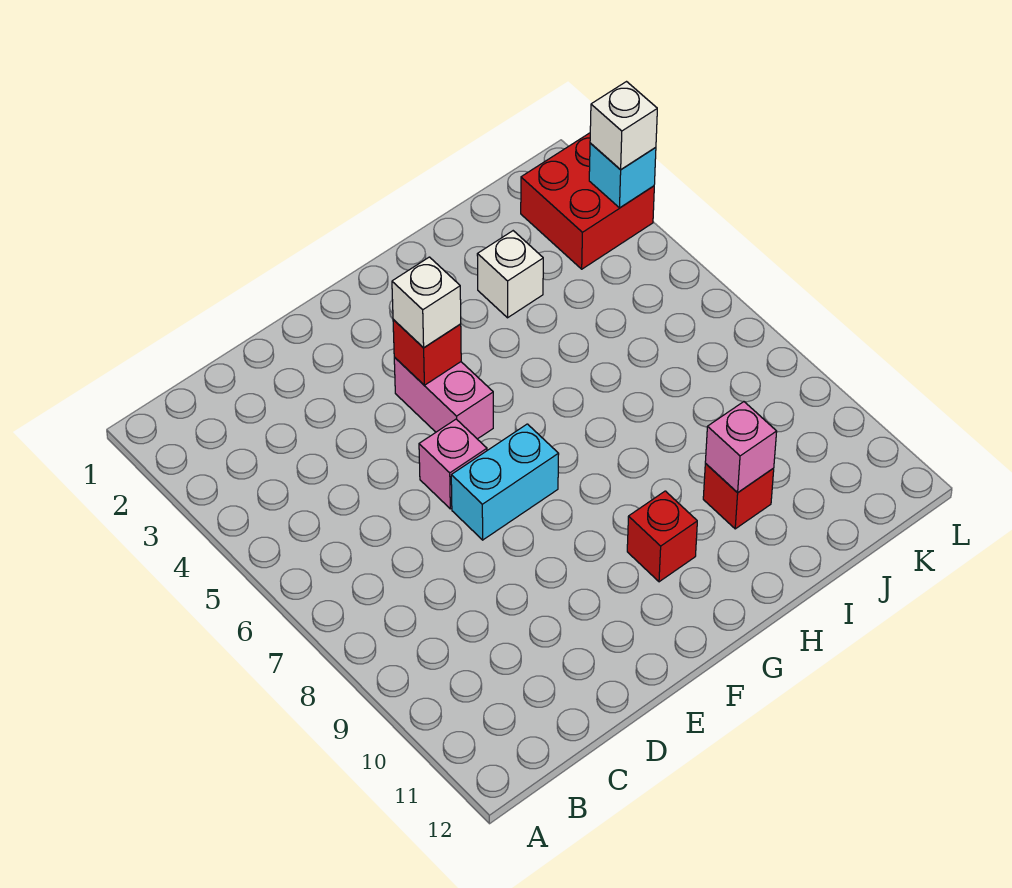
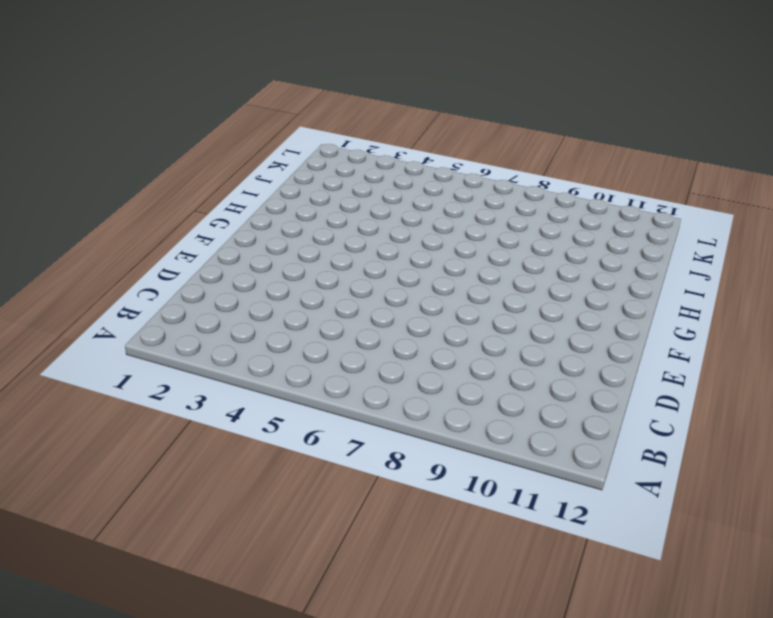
none -> pink 1x1 brick [419,419,487,509]
none -> cyan 1x2 brick [451,424,559,540]
none -> pink 1x2 brick [394,357,493,439]

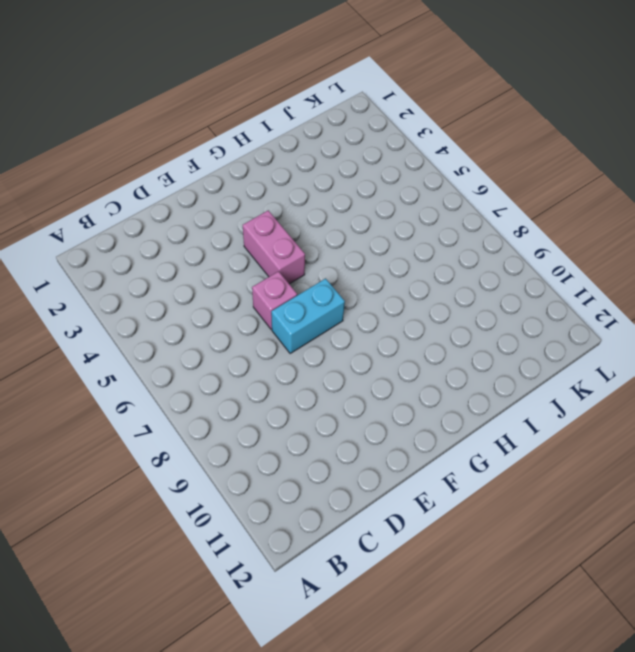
none -> red 1x1 brick [627,491,697,582]
none -> white 1x1 brick [477,231,543,318]
none -> red 1x1 brick [703,463,774,529]

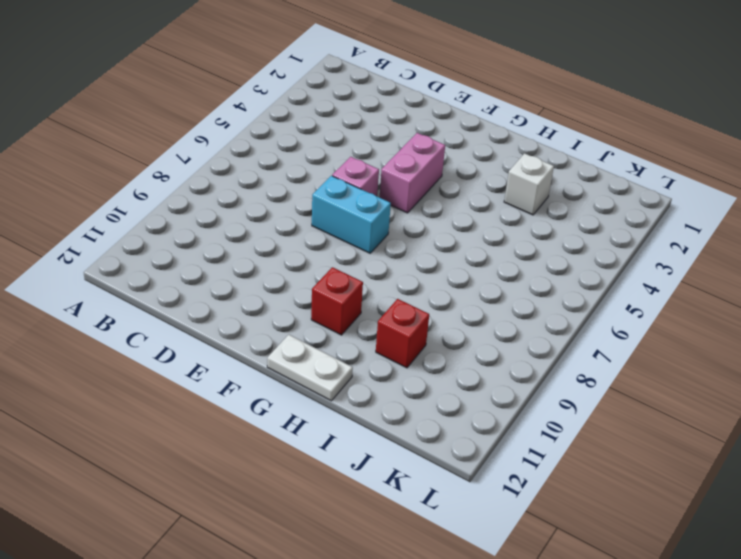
white 1x2 plate [267,335,353,401] -> none
none -> red 2x2 brick [521,133,654,269]
none -> red 1x1 brick [393,319,461,385]
none -> pink 1x1 brick [705,402,777,493]

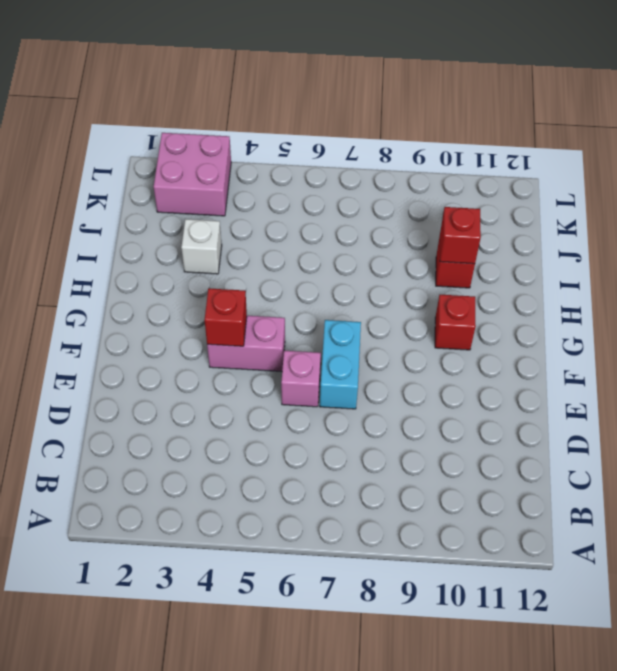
red 1x1 brick [440,207,481,264] -> pink 1x1 brick [705,402,777,493]
pink 2x2 brick [154,133,231,216] -> red 2x2 brick [521,133,654,269]
none -> cyan 1x1 brick [589,143,656,208]
none -> white 1x1 brick [392,257,461,347]
none -> white 1x1 brick [590,82,657,170]

